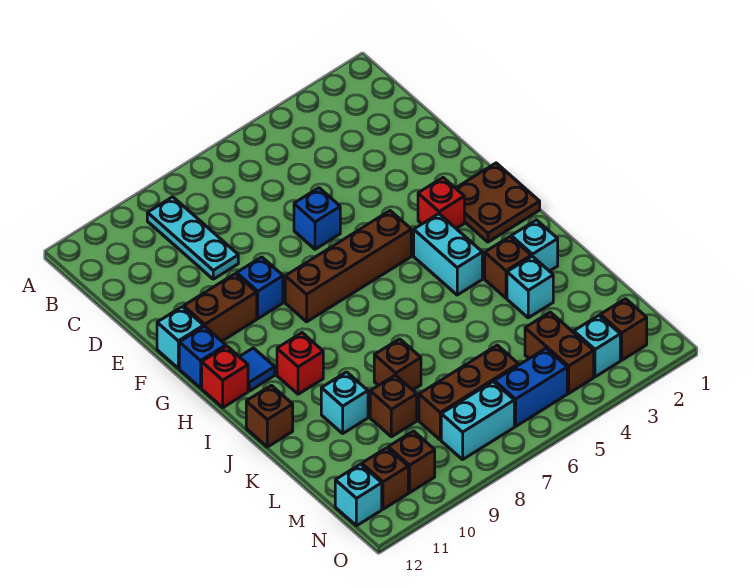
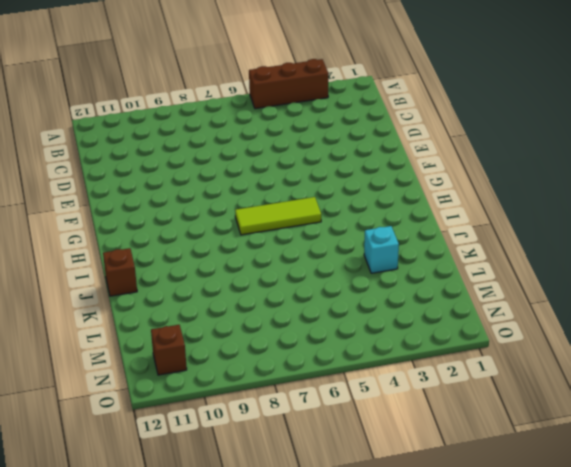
brown 1x3 brick [249,59,329,109] -> brown 1x3 brick moved to [419,345,518,440]
lime 1x3 tile [235,197,321,235] -> none
none -> cyan 1x3 plate [147,197,238,279]
none -> blue 1x1 brick [294,188,340,249]
none -> blue 1x1 brick [237,257,283,319]

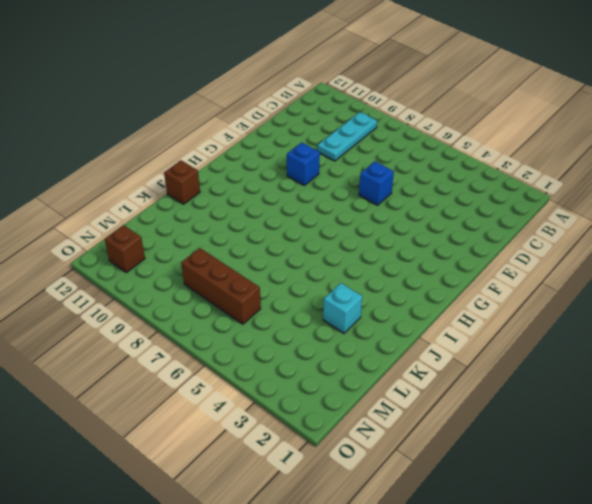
none -> brown 1x2 brick [184,274,257,341]
none -> cyan 1x1 brick [157,307,204,368]
none -> brown 2x2 plate [456,163,540,242]

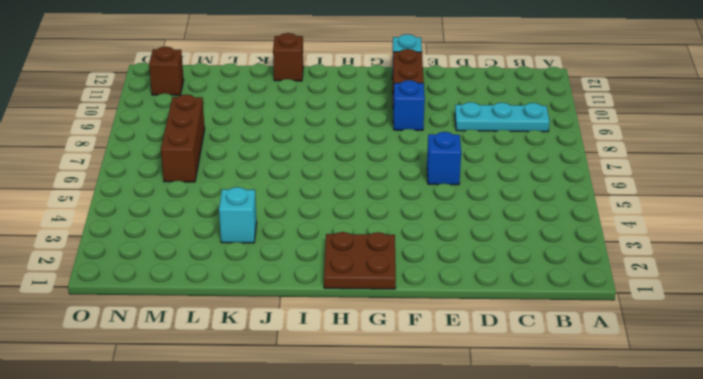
none -> red 1x1 brick [418,178,464,228]
none -> brown 1x4 brick [285,211,411,322]
none -> blue 1x1 brick [179,326,226,388]

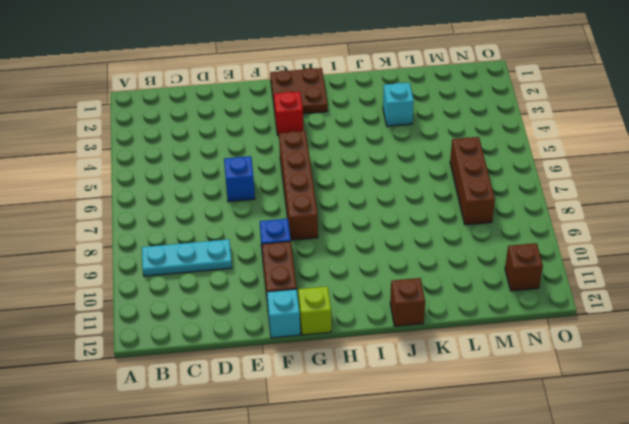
lime 1x1 brick [298,286,331,335] -> blue 1x1 brick [179,326,226,388]
none -> cyan 1x2 brick [414,214,482,295]
none -> blue 1x1 tile [240,348,275,391]
none -> red 1x1 brick [202,346,248,408]

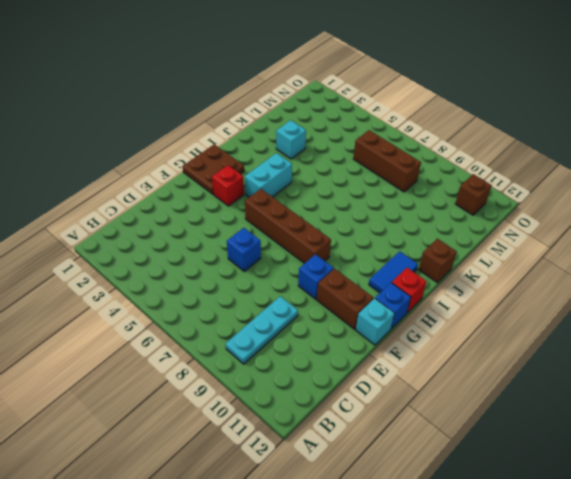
blue 1x2 tile [369,251,418,293] -> blue 1x1 tile [240,348,275,391]
none -> red 1x1 brick [277,333,323,394]
none -> cyan 1x1 brick [511,220,558,271]
none -> brown 1x1 brick [485,237,531,298]

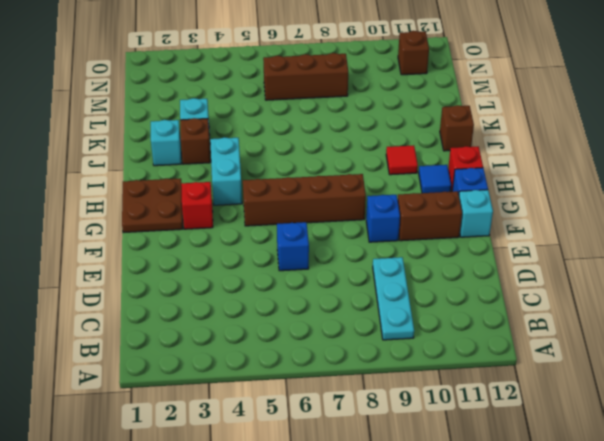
red 1x1 tile [386,145,418,175] -> red 1x1 brick [277,333,323,394]
none -> brown 1x1 brick [374,339,421,390]
none -> cyan 1x1 brick [321,372,368,433]
none -> brown 1x1 brick [370,375,417,437]

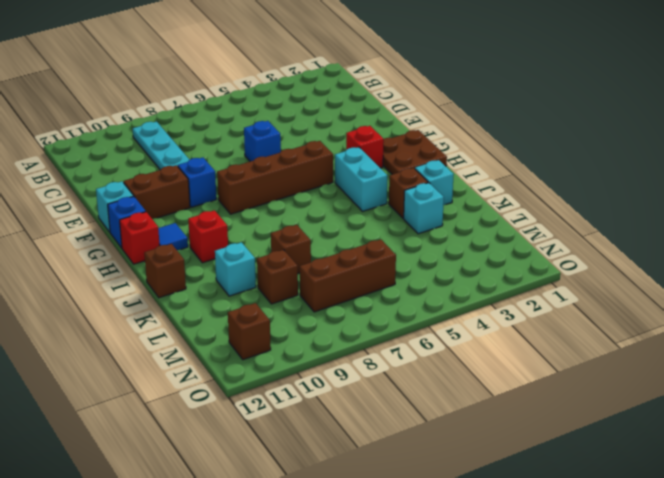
none -> brown 1x2 brick [525,312,594,393]
none -> brown 1x1 brick [600,299,647,360]
none -> cyan 1x1 brick [574,315,620,377]

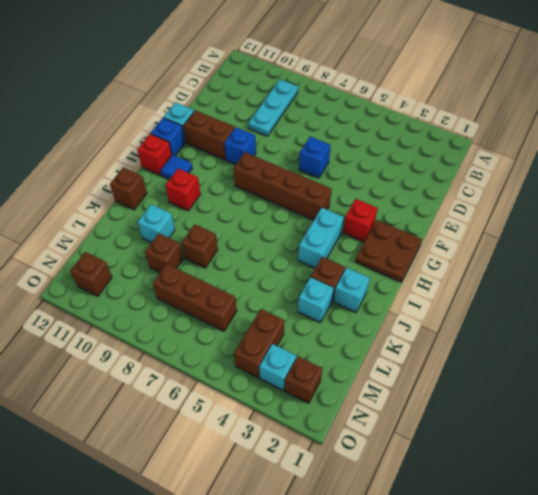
none -> blue 1x2 brick [494,349,567,426]
none -> cyan 1x2 brick [441,382,514,460]
none -> brown 1x1 brick [388,431,435,493]

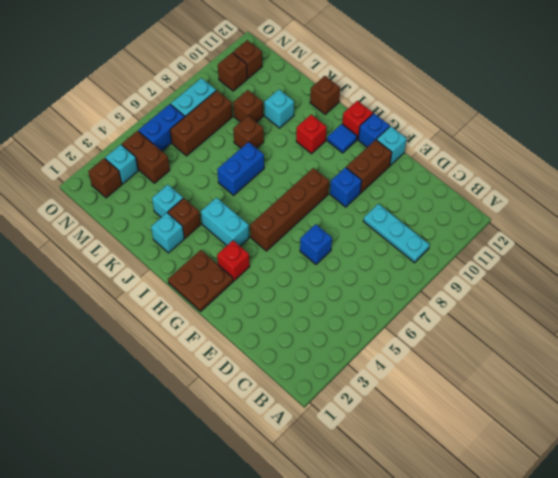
blue 1x2 brick [217,142,264,195] -> none
none -> cyan 1x1 brick [335,464,382,526]

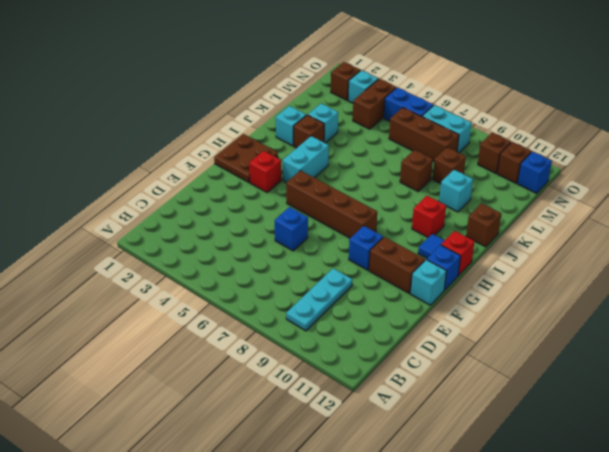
blue 1x1 brick [517,152,552,193] -> cyan 1x1 brick [335,464,382,526]

